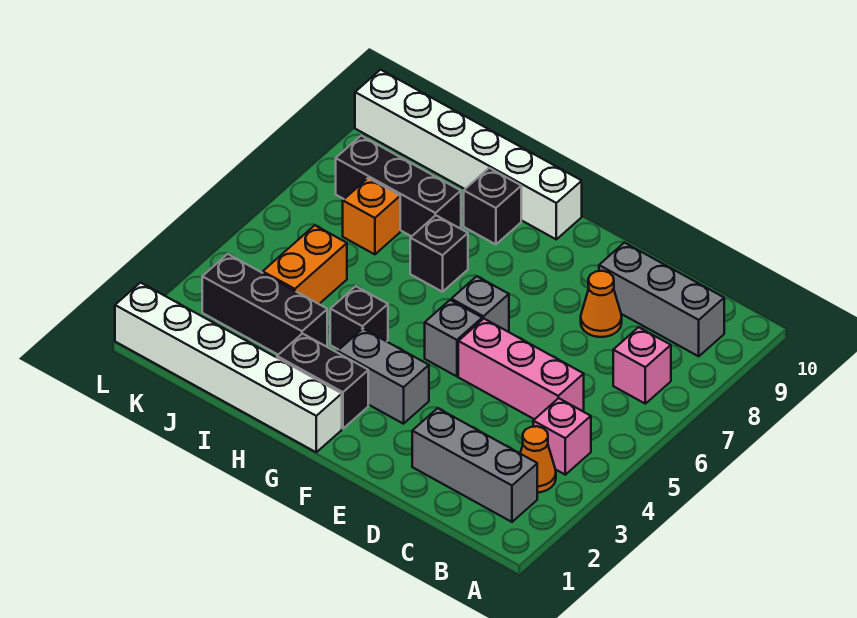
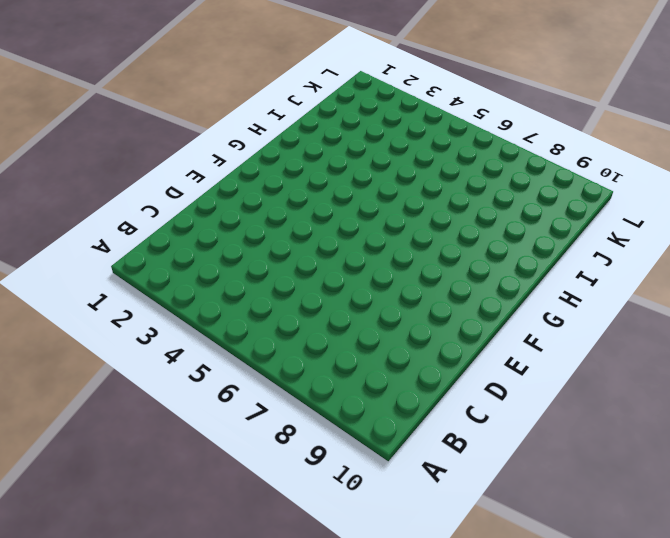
none -> grey 1x3 brick [412,408,537,522]
none -> orange 1x1 cone [520,426,556,493]
none -> pink 1x1 brick [533,398,591,475]

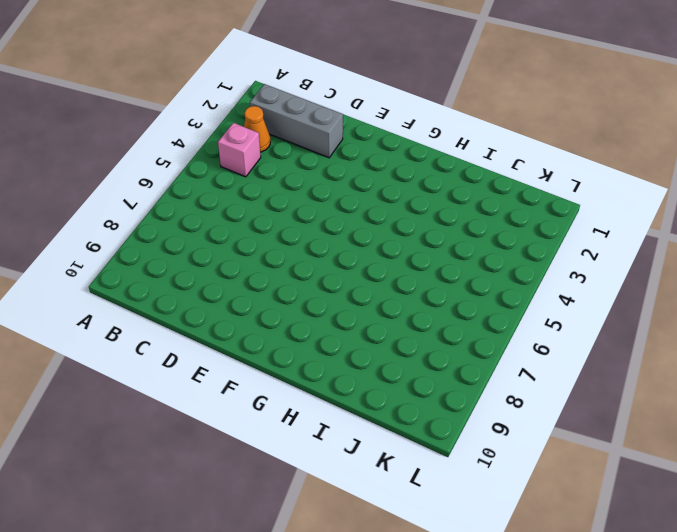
none -> pink 1x1 brick [613,327,671,404]
none -> grey 1x3 brick [599,243,724,356]
none -> pink 1x3 brick [458,319,584,419]

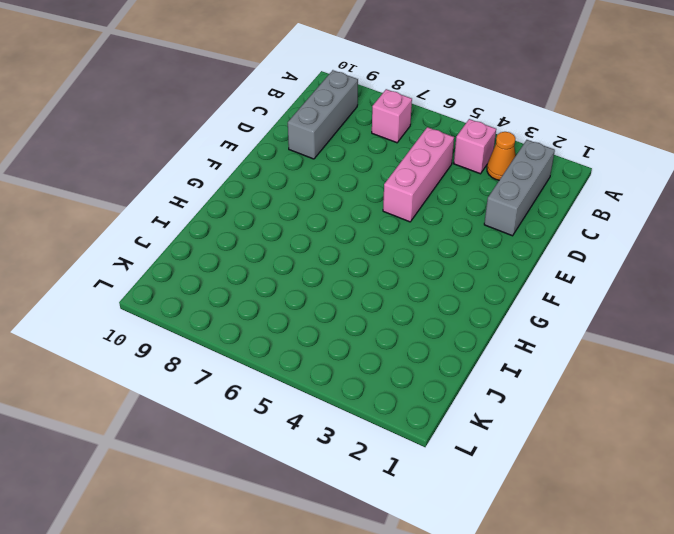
none -> orange 1x1 cone [581,271,622,337]
none -> grey 1x2 brick [337,329,429,424]
none -> grey 1x1 brick [425,300,482,376]

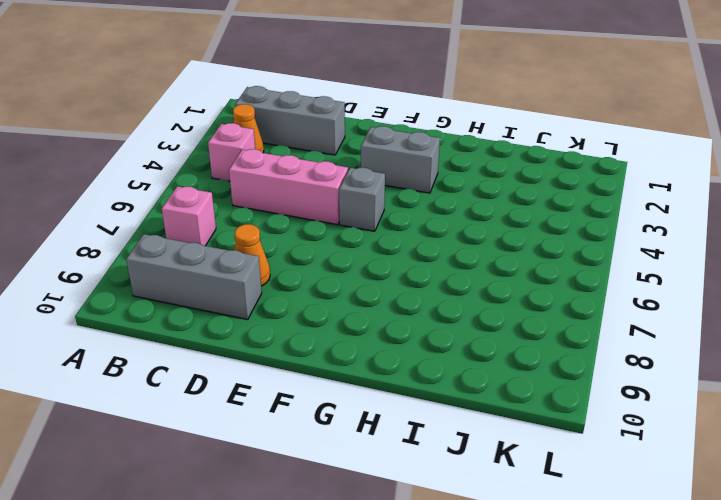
none -> grey 1x1 brick [451,276,509,331]
none -> white 1x6 brick [115,283,342,452]
none -> black 1x2 brick [277,334,368,429]

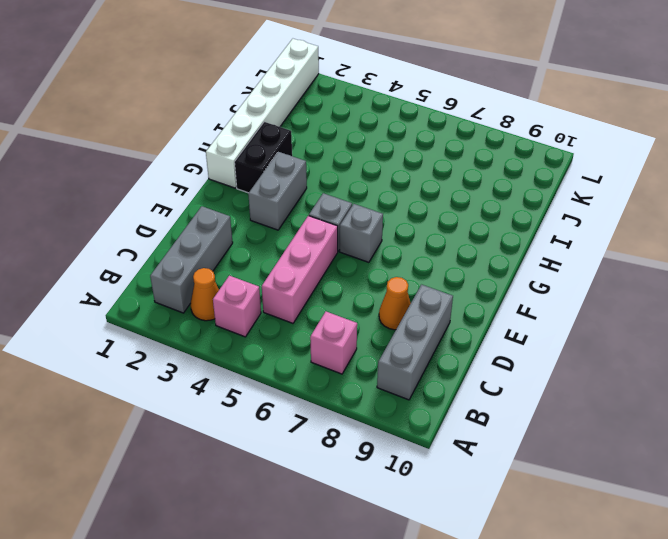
none -> white 1x6 brick [355,70,582,239]
none -> black 1x1 brick [330,286,388,350]
none -> black 1x1 brick [410,215,468,292]

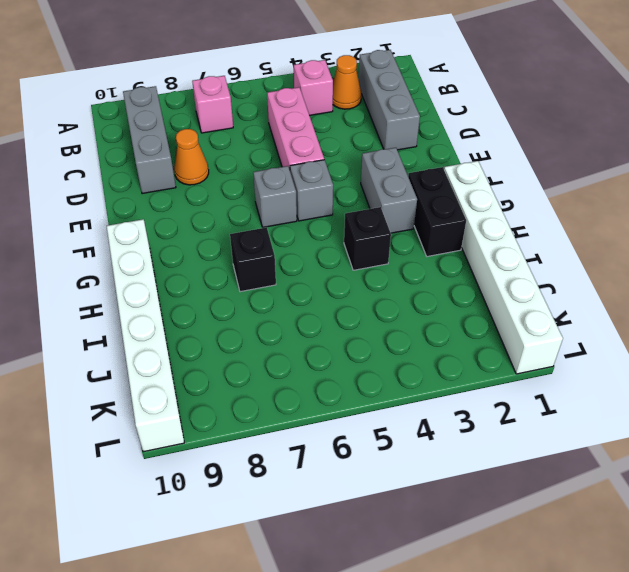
none -> black 1x1 brick [464,168,521,244]
none -> black 1x3 brick [202,254,327,355]
none -> black 1x3 brick [336,136,461,236]

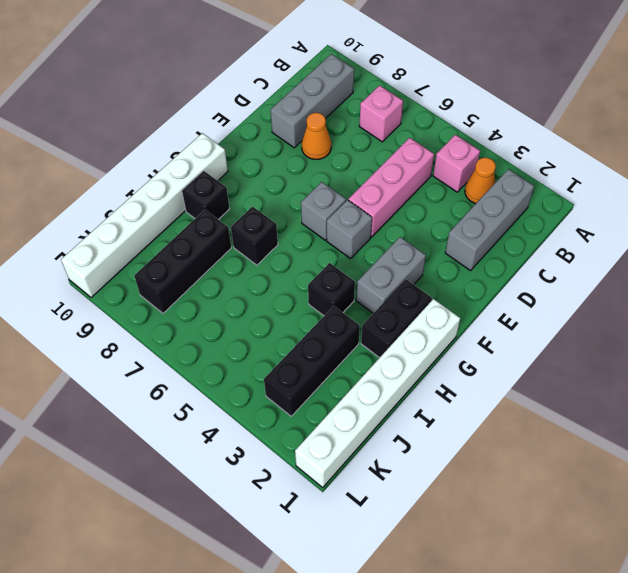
none -> orange 1x2 brick [263,225,347,304]
none -> orange 1x1 brick [343,178,400,254]

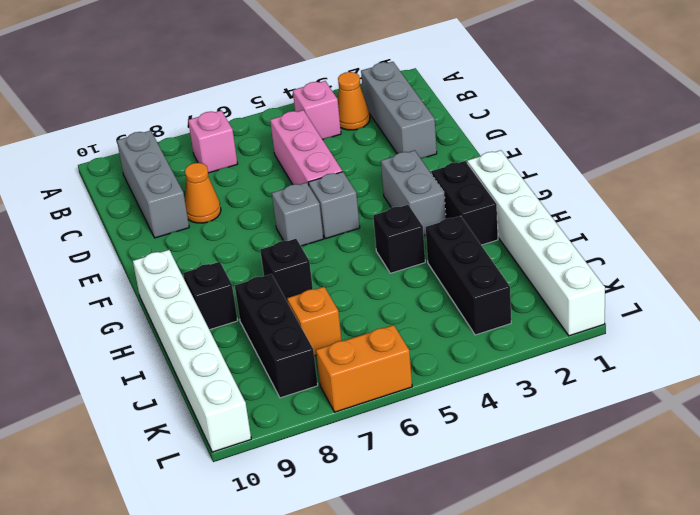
orange 1x2 brick [316,325,412,412] -> orange 1x2 brick moved to [263,225,347,304]

